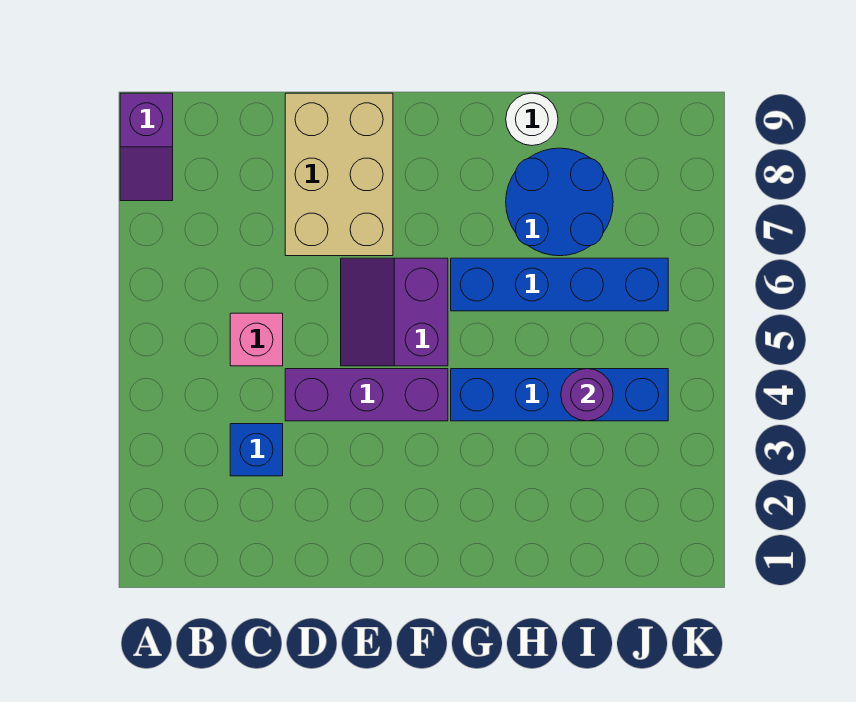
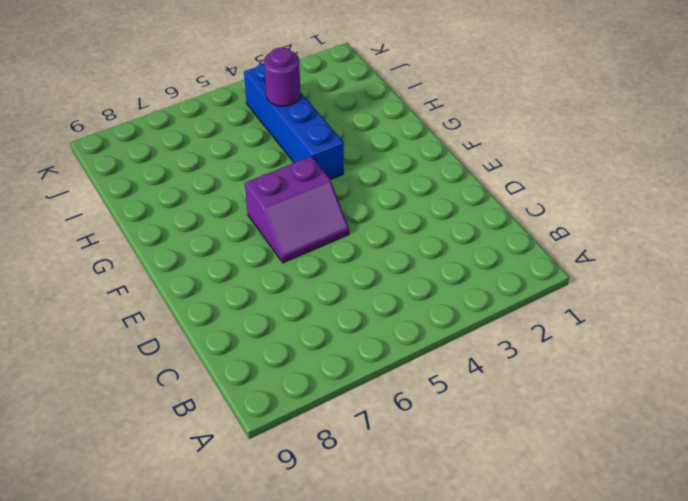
none -> purple 1x2 slope [120,93,173,201]
none -> blue 1x1 brick [230,424,283,476]

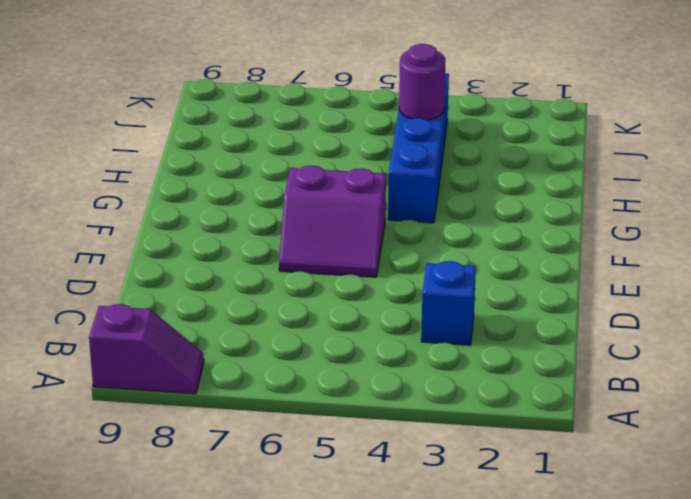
none -> pink 1x1 brick [230,313,283,366]
none -> purple 1x3 brick [285,369,448,421]

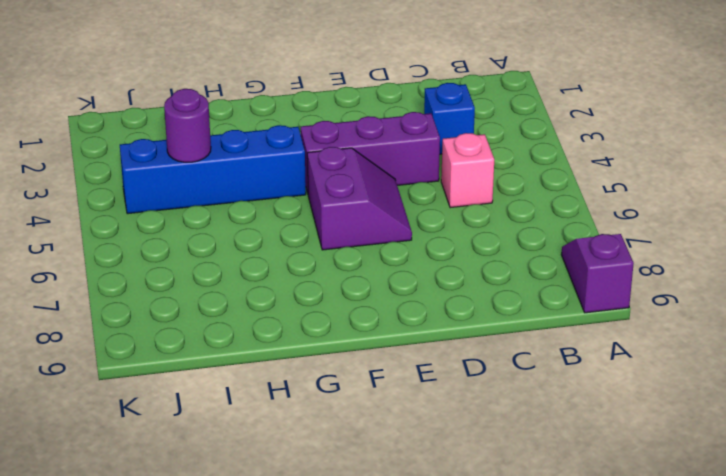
none -> tan 2x3 brick [285,93,393,256]
none -> blue 1x4 brick [451,258,668,311]

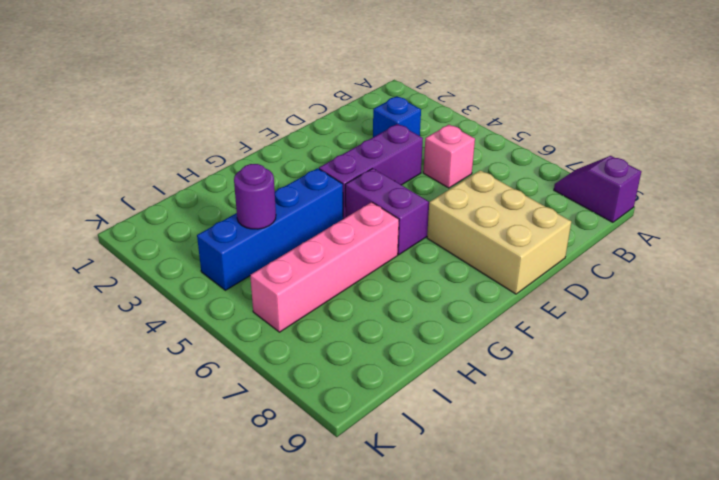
pink 1x4 brick [250,202,399,332] -> blue 1x4 brick [451,258,668,311]
none -> blue 2x2 round brick [506,148,613,256]
none -> white 1x1 round brick [506,93,558,146]

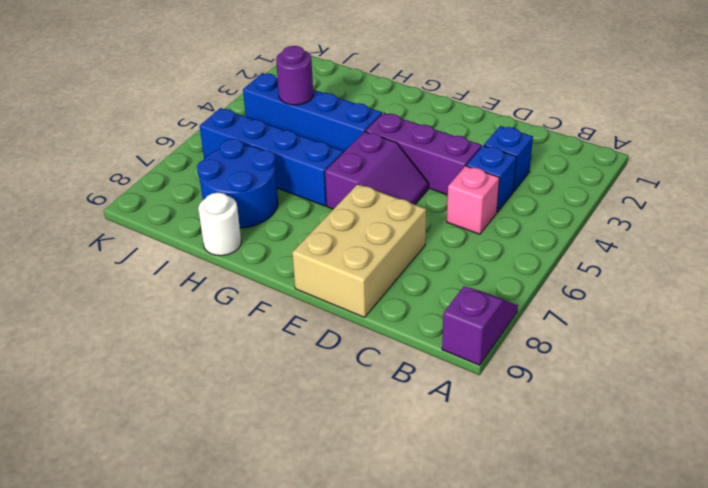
blue 1x1 brick [466,145,517,212] -> none

